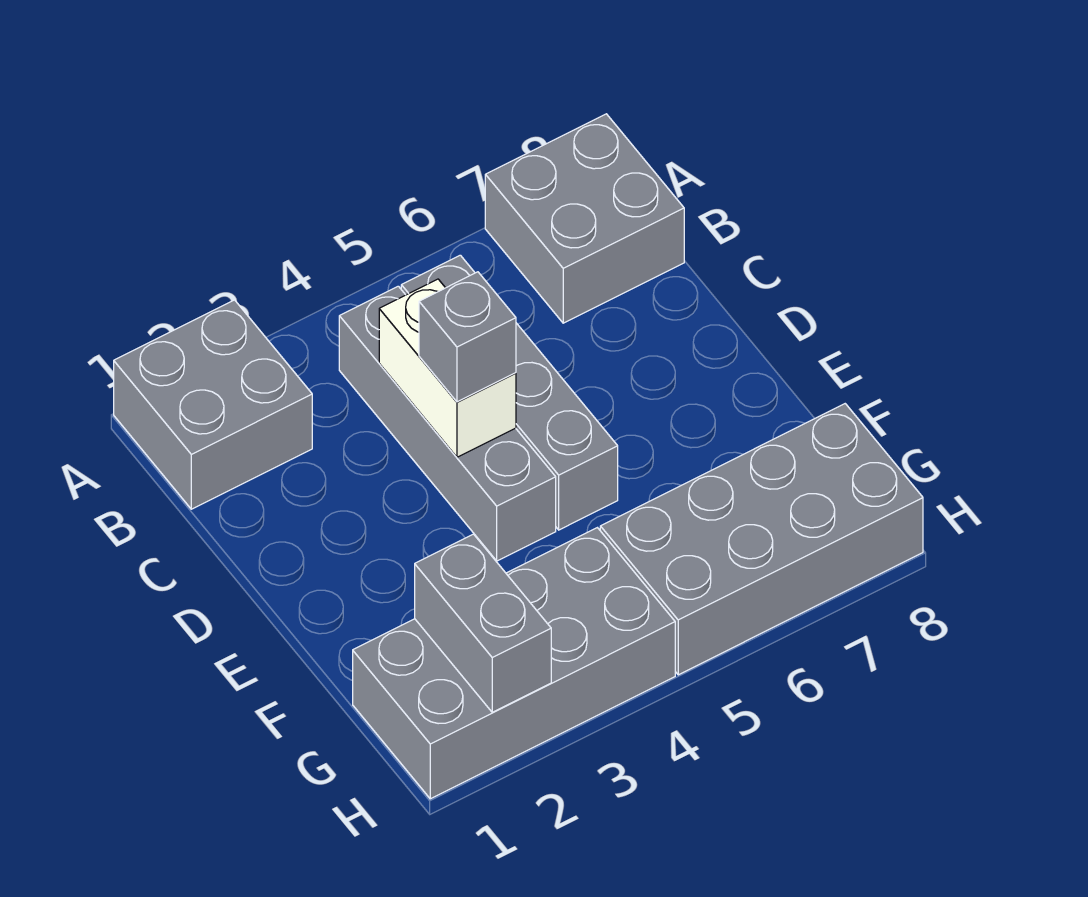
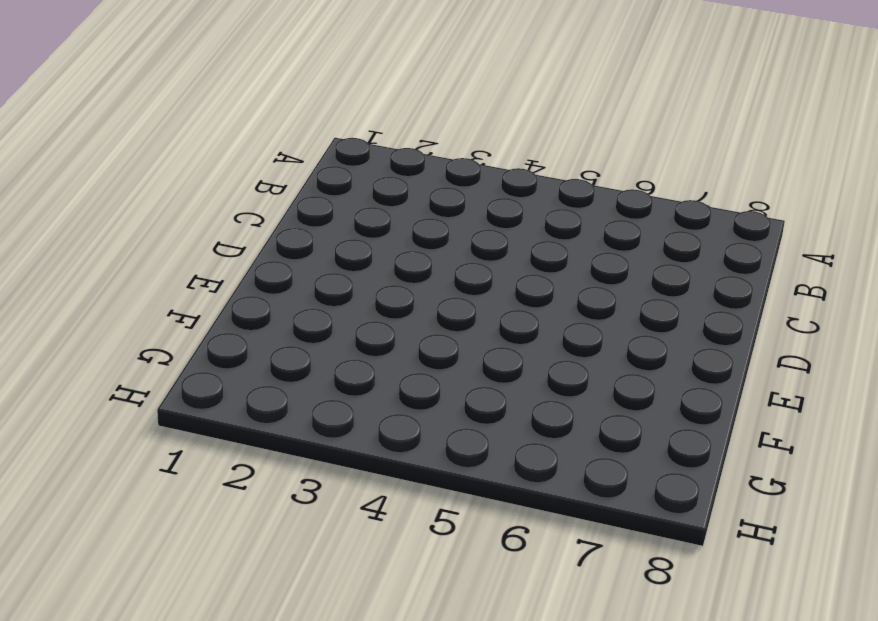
none -> grey 2x2 brick [114,300,312,509]
none -> grey 2x2 brick [485,114,684,323]

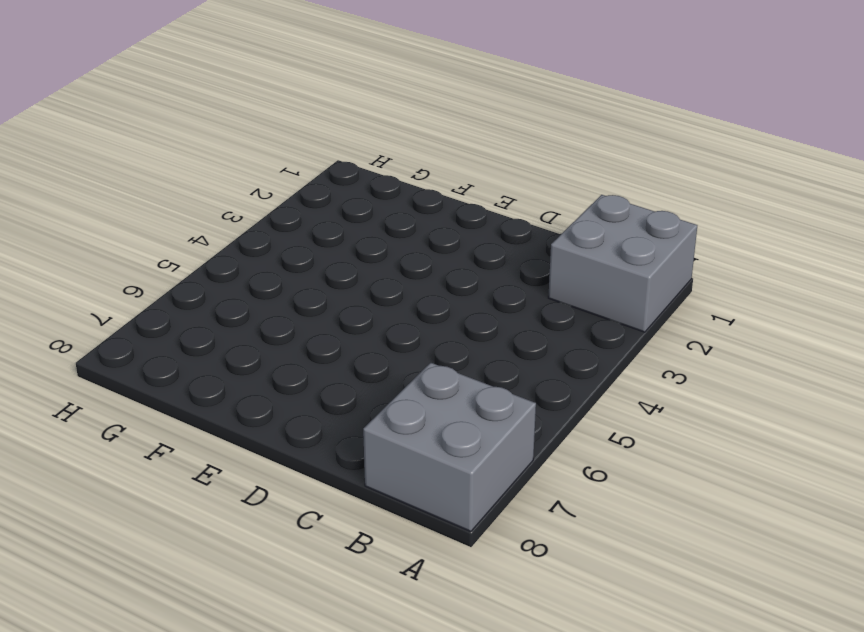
none -> grey 1x4 brick [339,286,556,561]
none -> grey 1x4 brick [401,255,618,530]

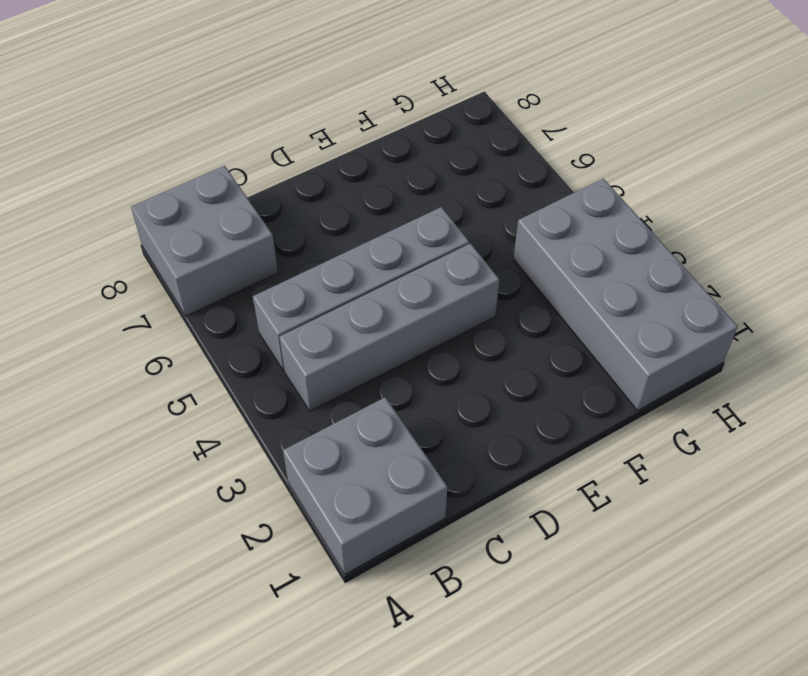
none -> grey 2x4 brick [600,404,923,675]
none -> white 1x2 brick [379,279,516,457]

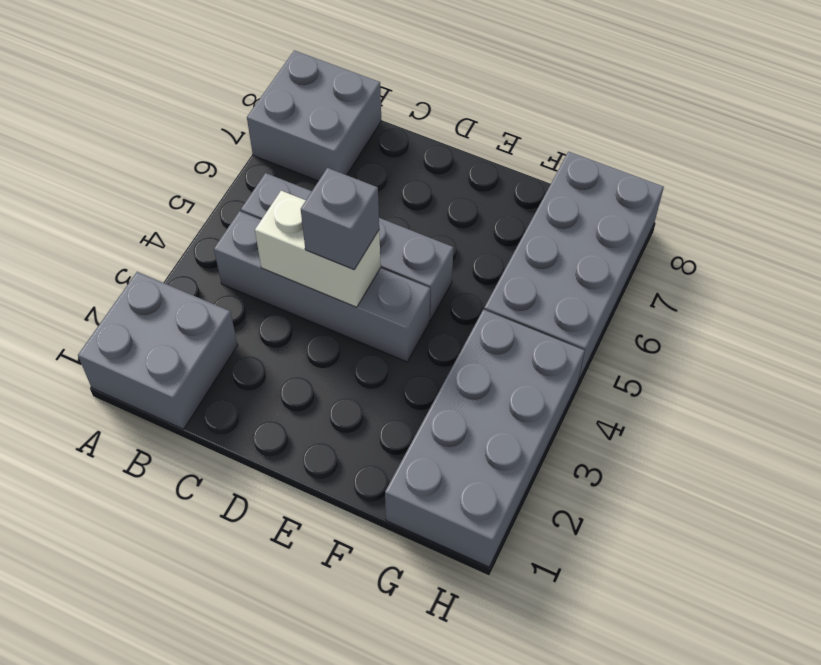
none -> grey 1x2 brick [415,534,551,712]

